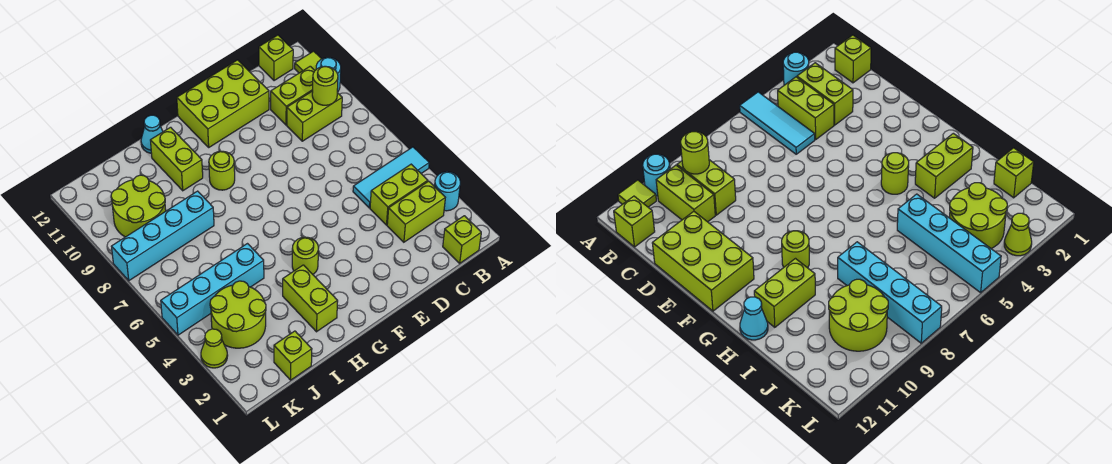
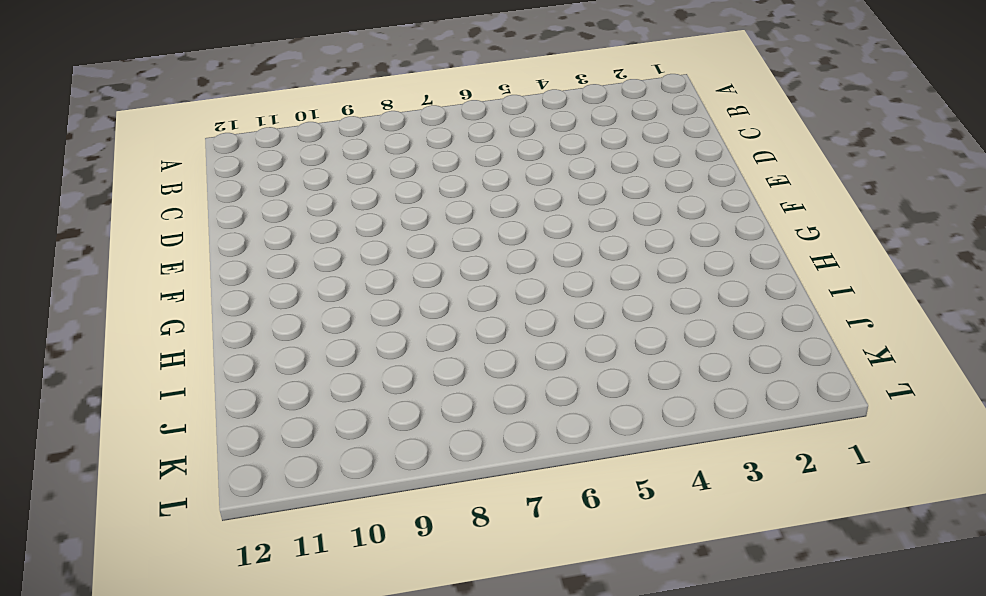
none -> cyan 1x1 round brick [435,172,460,211]
none -> cyan 1x3 tile [353,147,429,208]
none -> cyan 1x1 round brick [316,58,341,92]

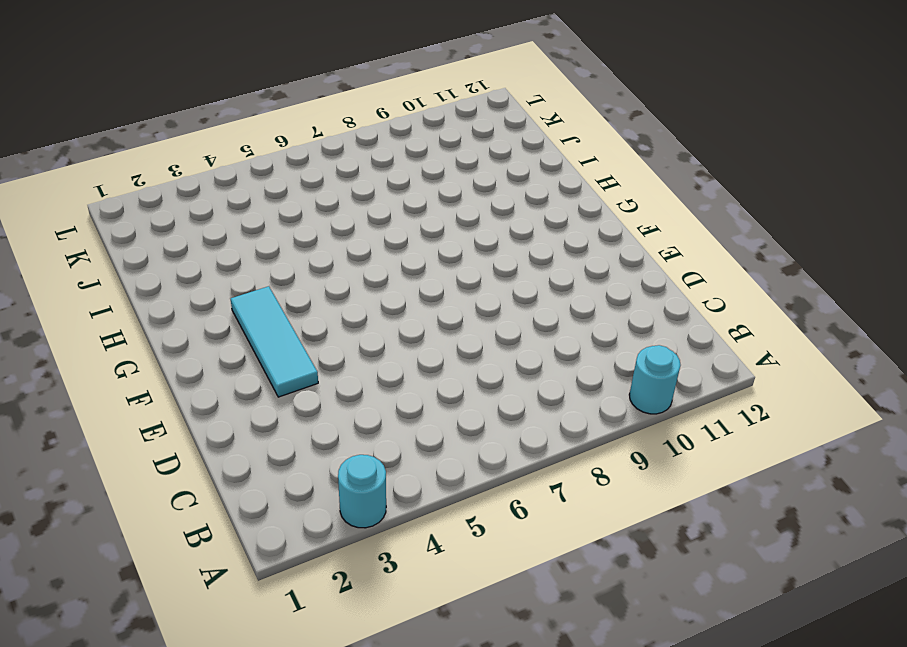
cyan 1x3 tile [231,286,318,397] -> cyan 1x3 tile moved to [353,147,429,208]
none -> lime 1x1 tile [295,51,321,73]
none -> lime 1x1 brick [443,216,481,263]
none -> lime 1x2 brick [387,181,445,242]

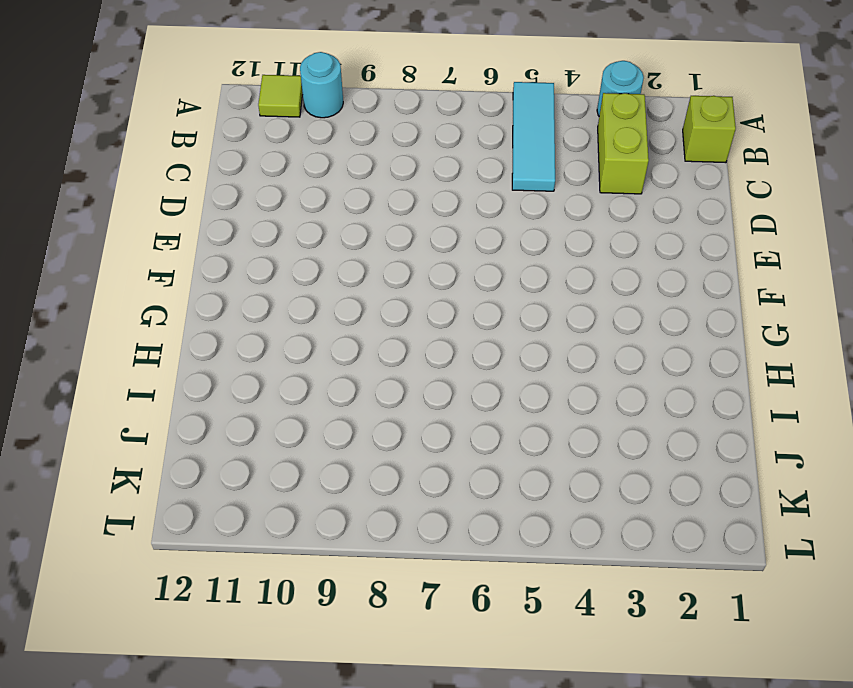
none -> lime 1x2 brick [370,164,428,225]
none -> lime 1x2 brick [287,91,342,141]
none -> lime 1x2 brick [271,66,315,125]

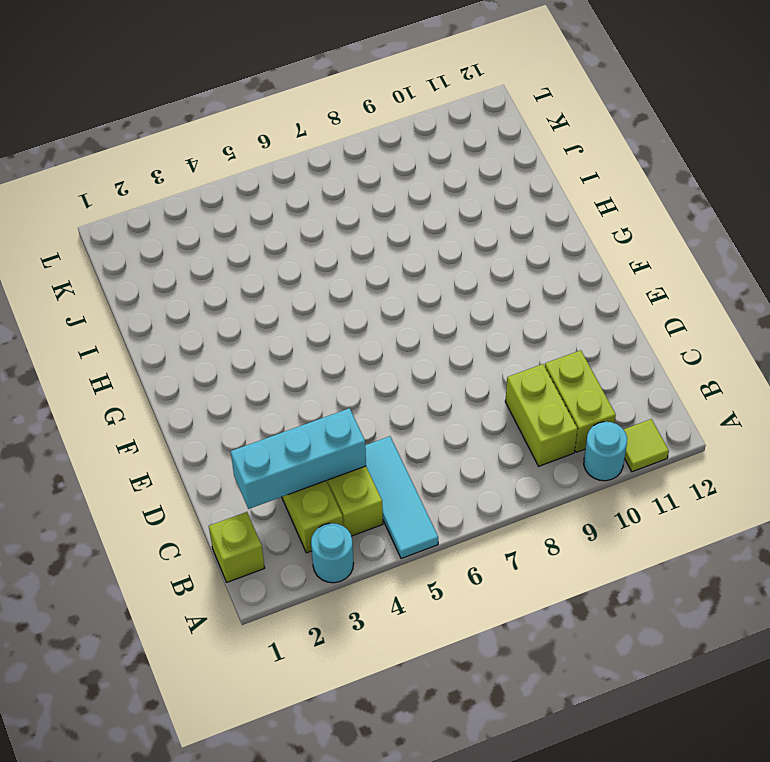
cyan 1x3 brick [231,408,366,509] -> none
none -> lime 1x1 brick [259,35,293,81]
none -> lime 2x3 brick [177,60,269,147]
none -> lime 1x1 round brick [292,237,319,274]

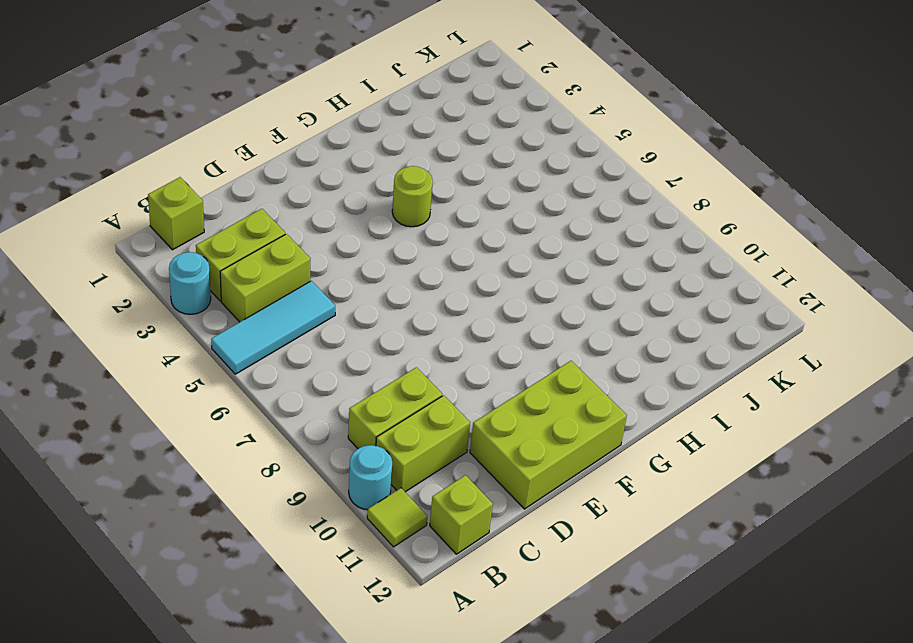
none -> lime 1x1 round brick [209,151,235,190]
none -> lime 1x2 brick [283,265,338,332]
none -> lime 1x2 brick [150,127,203,191]

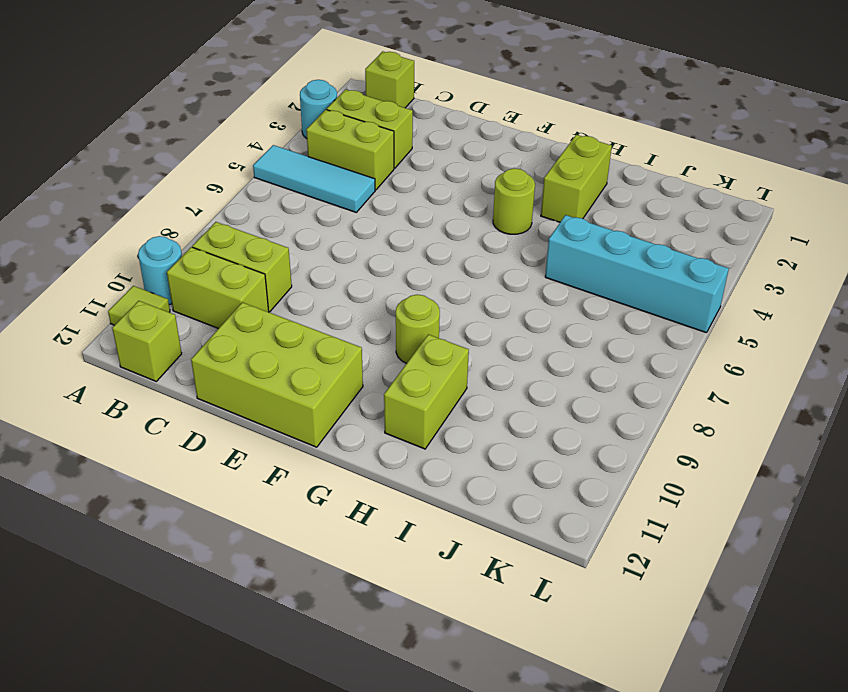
none -> cyan 1x1 cone [141,115,163,153]
none -> cyan 1x4 brick [111,191,214,281]
none -> lime 1x1 brick [274,331,312,380]

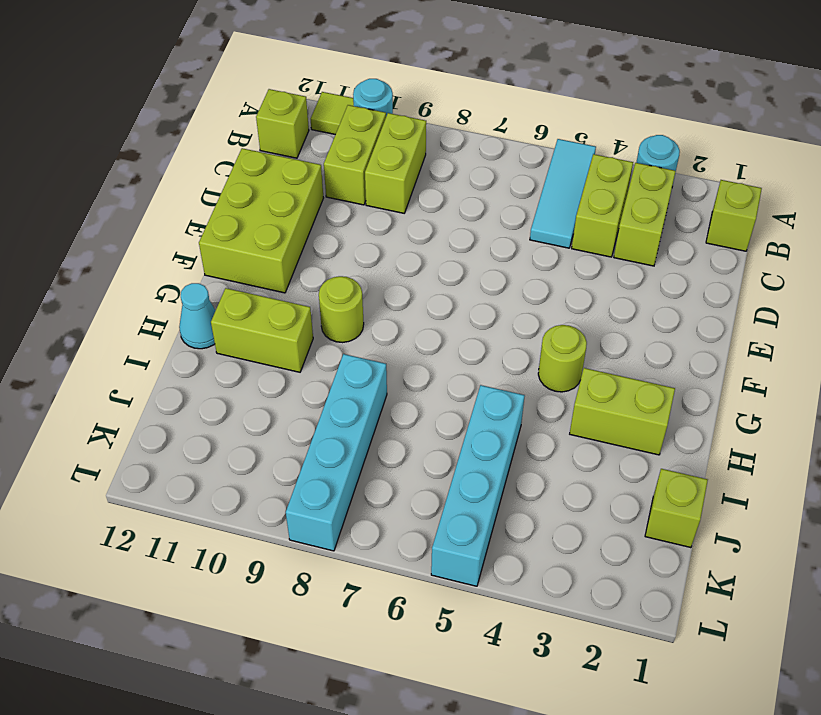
none -> lime 2x2 round brick [210,281,266,348]
none -> lime 2x2 round brick [111,175,166,237]
none -> lime 1x1 cone [201,329,228,368]

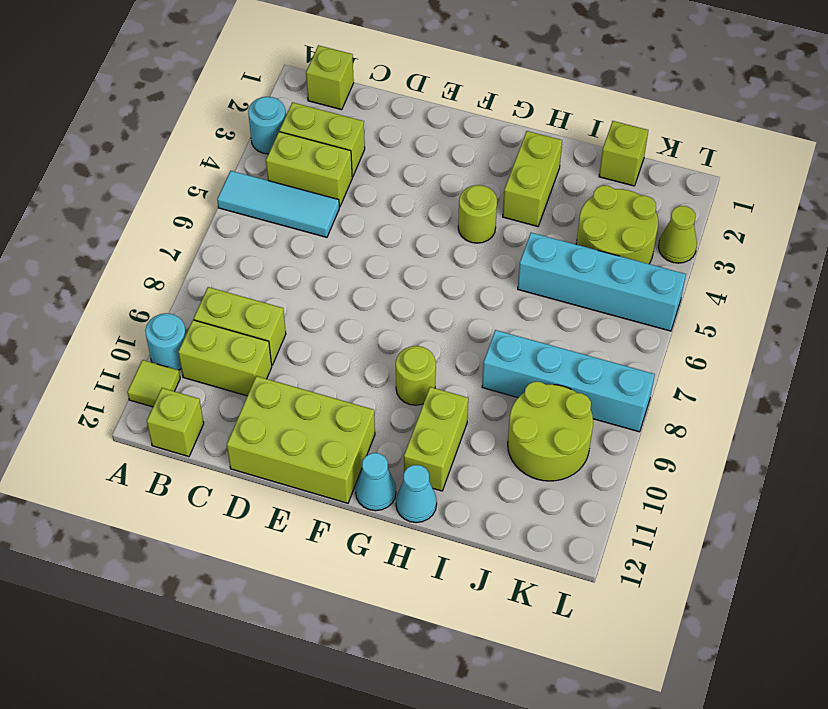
cyan 1x1 cone [355,453,396,511] -> none
none -> lime 1x1 round brick [312,66,338,105]

